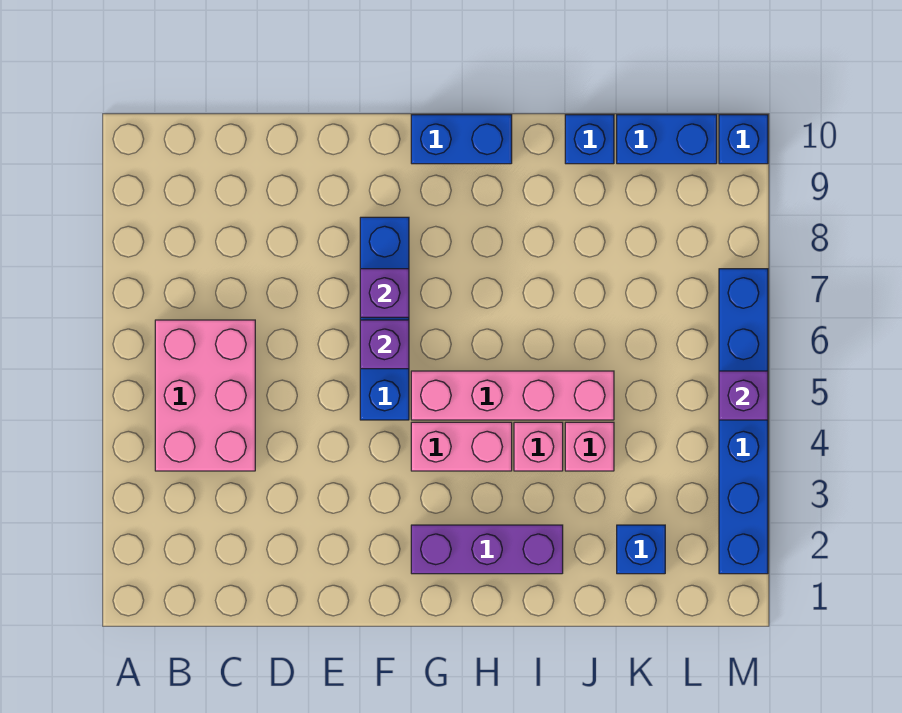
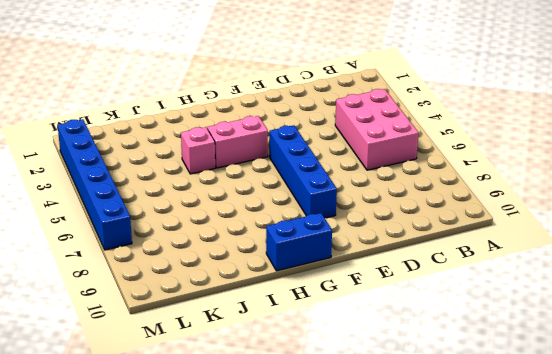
none -> purple 1x3 brick [411,525,563,574]
none -> pink 1x4 brick [411,371,614,420]
none -> pink 1x1 brick [565,422,614,471]

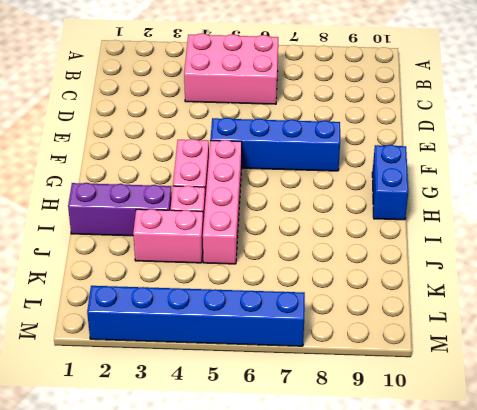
purple 1x3 brick [68,183,172,236] -> purple 1x3 brick turned to [411,525,563,574]
pink 1x2 brick [133,209,203,263] -> pink 1x1 brick [565,422,614,471]
none -> blue 1x1 brick [565,115,614,164]
none -> blue 1x1 brick [617,525,665,574]
none -> blue 1x2 brick [617,115,717,164]

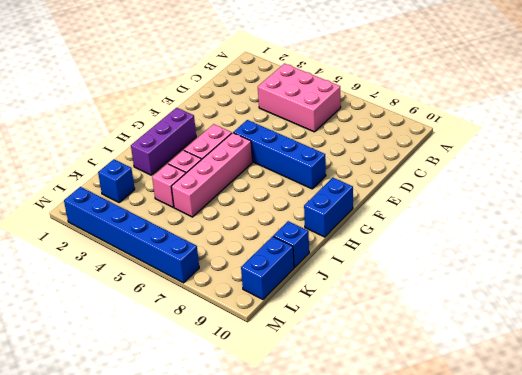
none -> blue 1x1 brick [719,115,768,164]
none -> purple 1x1 brick [360,320,409,369]
none -> purple 1x1 brick [360,269,409,317]

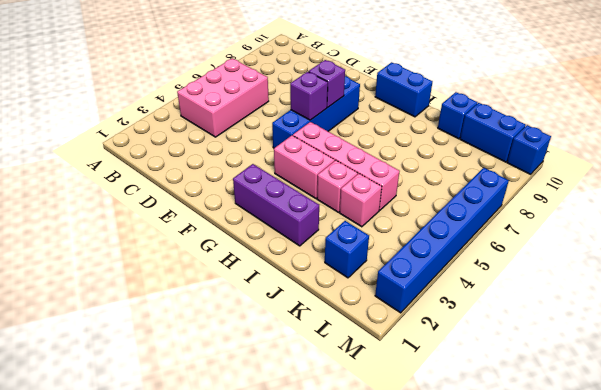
none -> purple 1x1 brick [719,371,768,420]

